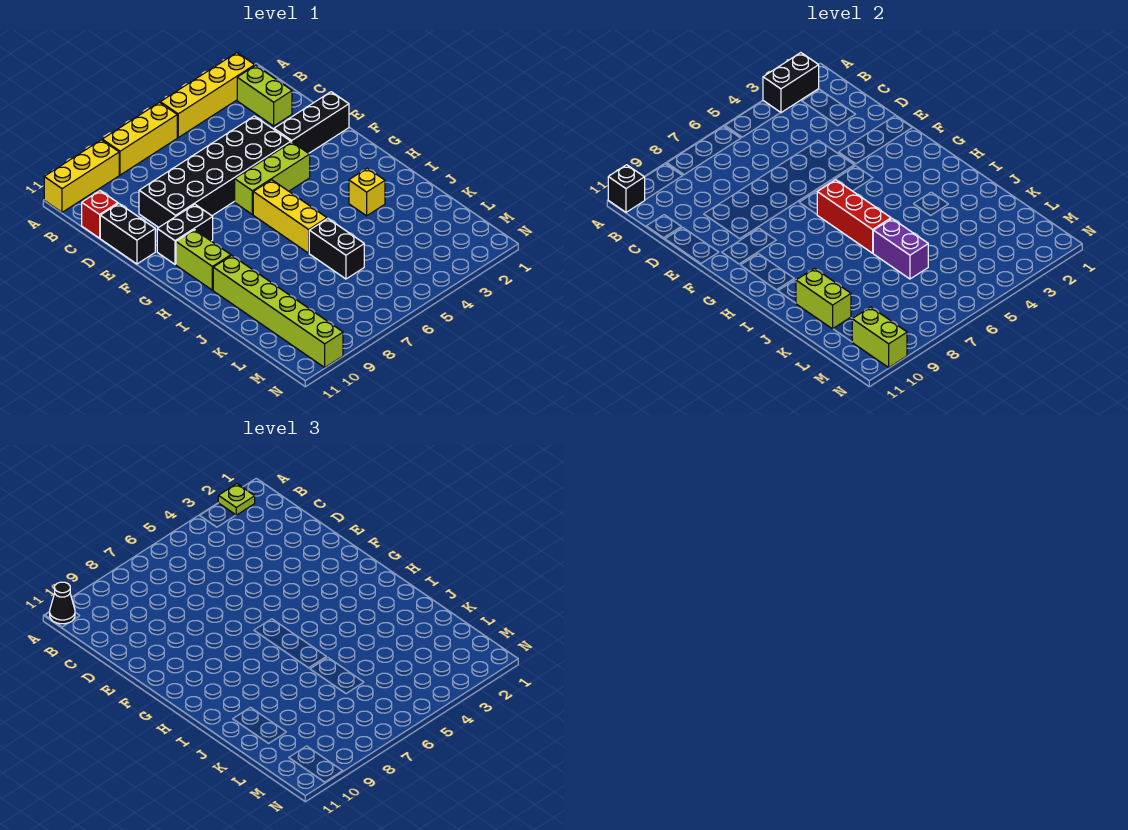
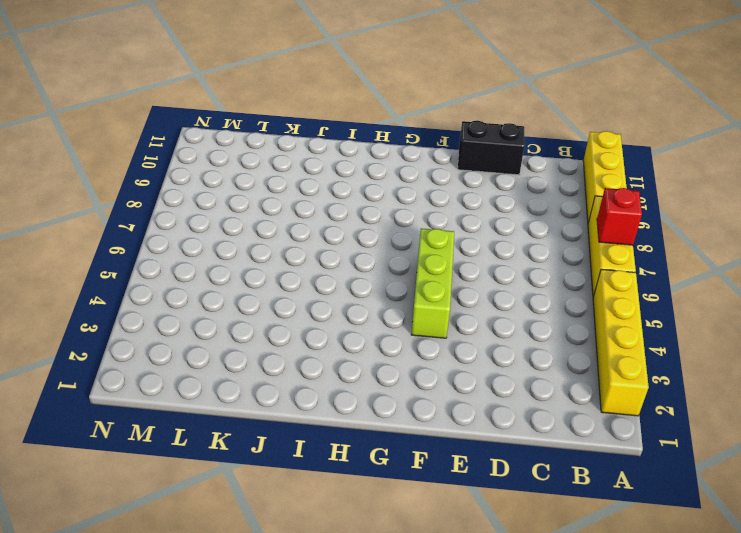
red 1x1 brick [597,188,642,245] -> red 1x1 brick moved to [82,191,118,238]
none -> lime 1x2 brick [237,65,292,126]
none -> black 2x6 brick [139,116,291,227]
none -> black 1x3 brick [274,92,349,153]

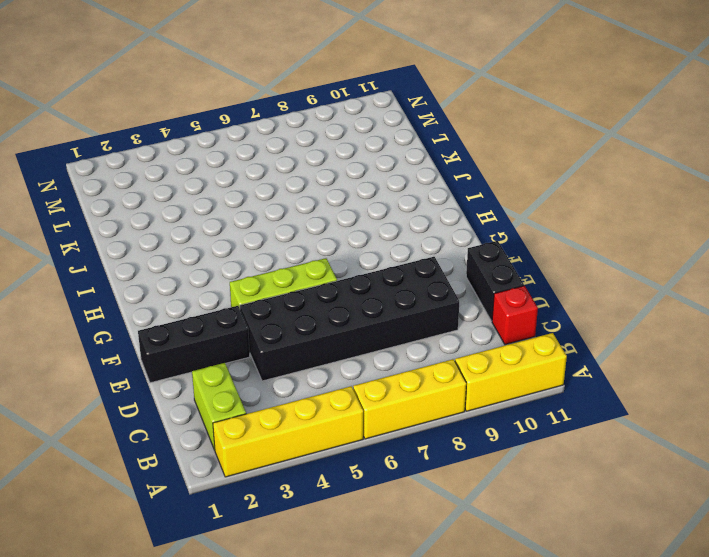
none -> black 1x2 brick [157,204,213,264]
none -> yellow 1x3 brick [253,180,327,253]
none -> lime 1x2 brick [176,230,231,290]

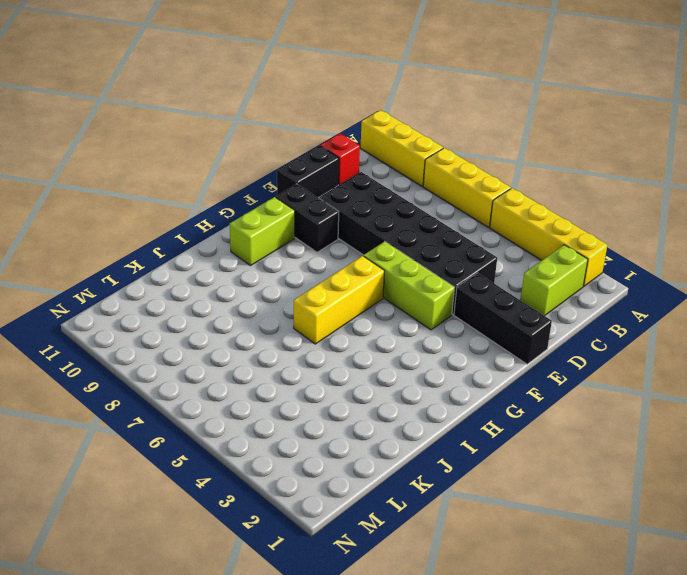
none -> yellow 1x1 brick [349,168,385,216]
none -> lime 1x6 brick [213,255,343,367]
none -> black 1x2 brick [309,219,364,279]

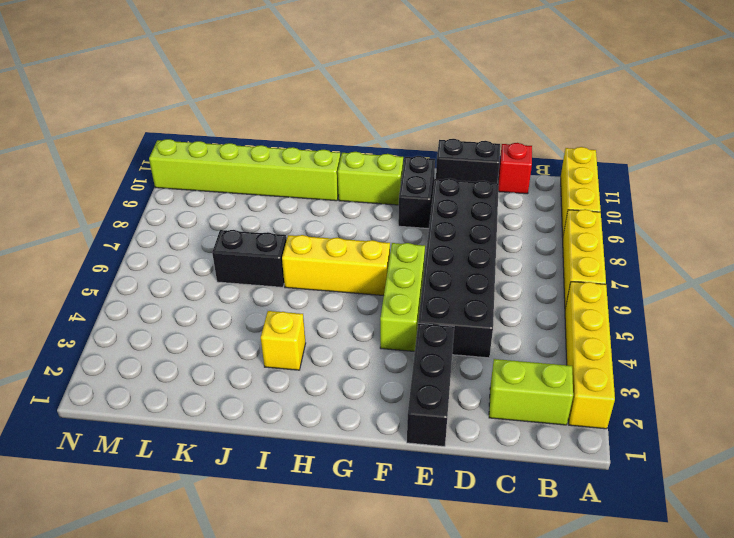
none -> black 1x2 brick [763,53,819,113]
none -> black 1x1 brick [608,165,645,212]
none -> red 1x3 brick [817,180,891,253]

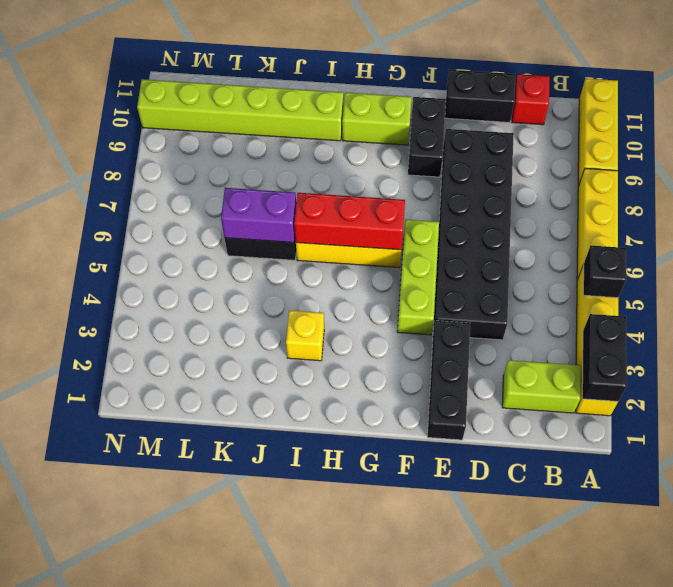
black 1x1 brick [583,245,626,298] -> black 1x1 brick moved to [608,165,645,212]
none -> lime 1x2 brick [796,268,851,329]
none -> lime 1x2 brick [852,307,907,367]
none -> lime 1x1 plate [218,484,255,515]

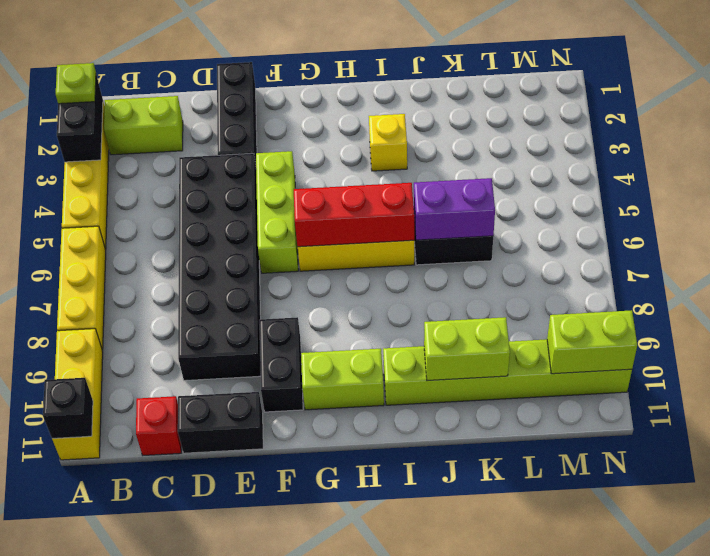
none -> black 1x1 cone [50,582,75,624]

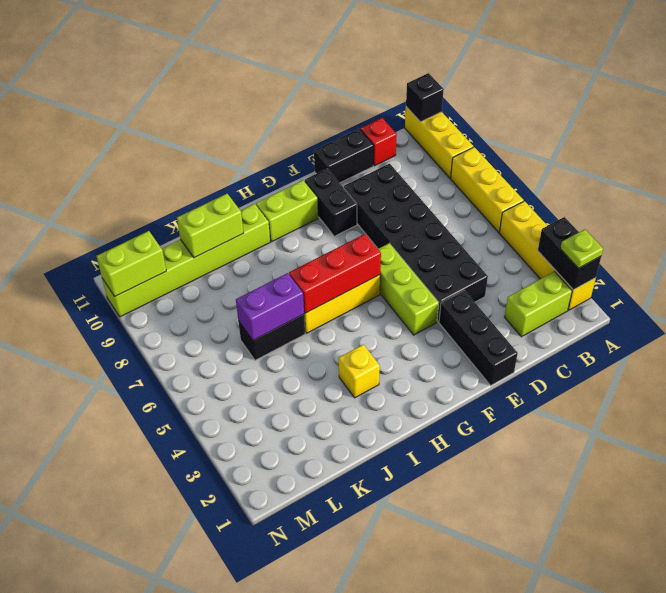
none -> black 1x1 cone [50,582,75,624]

